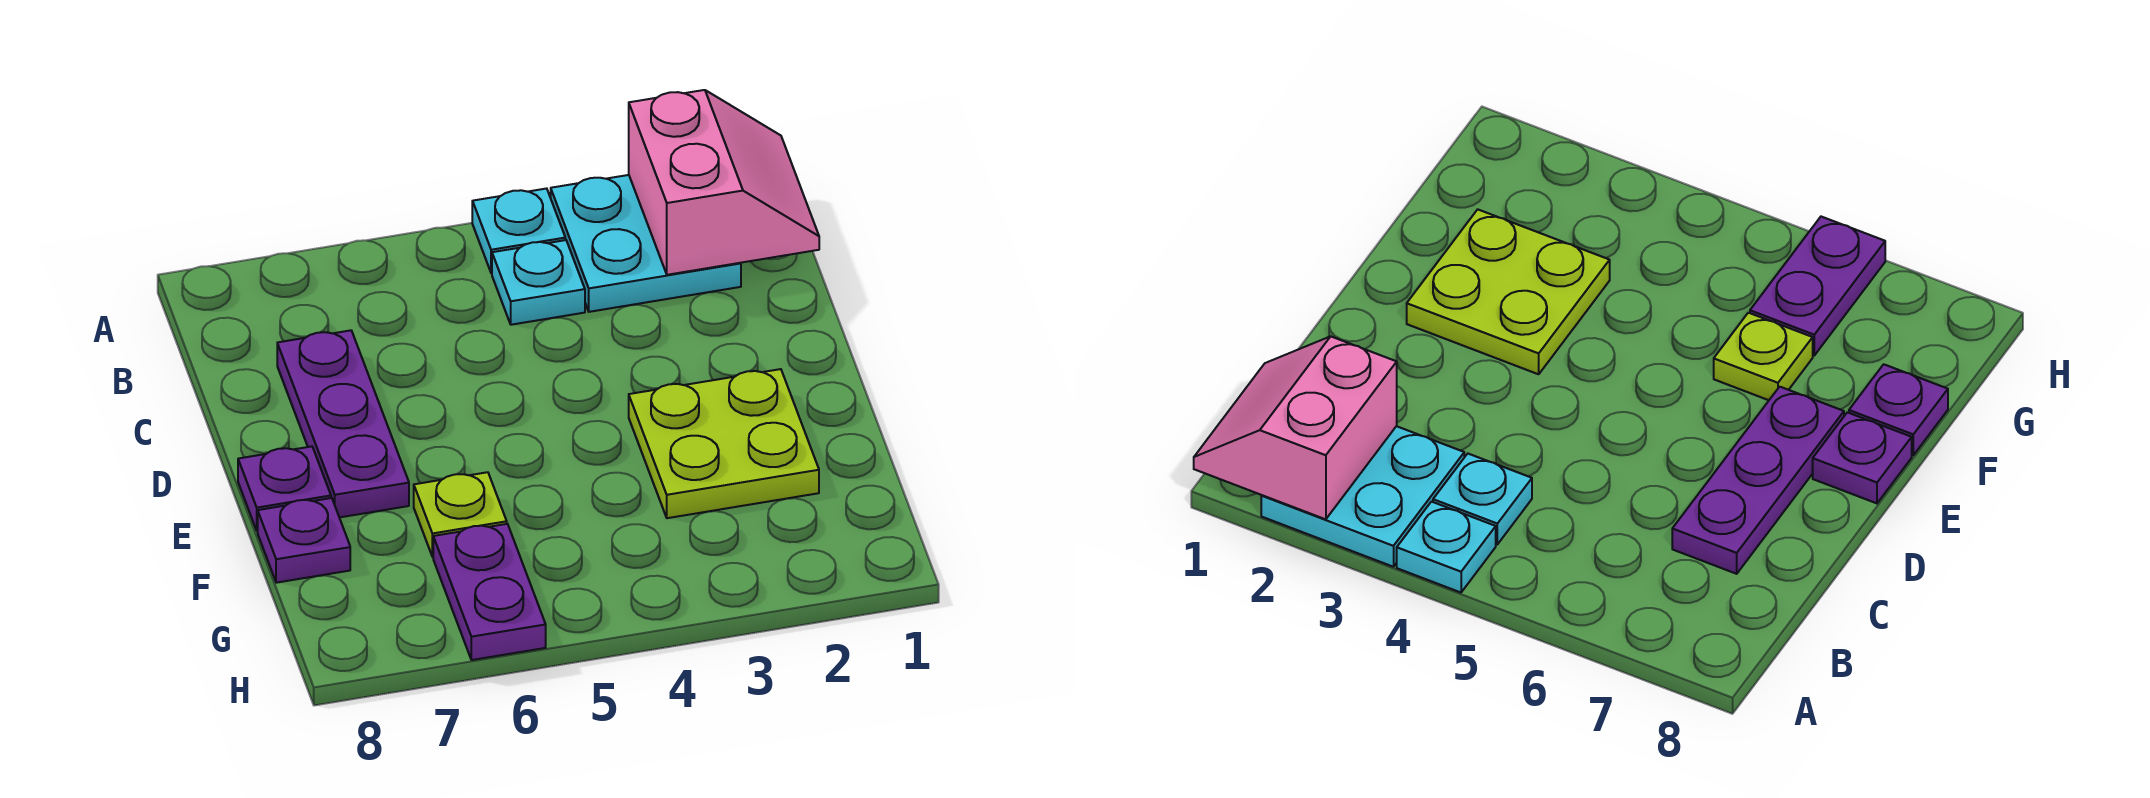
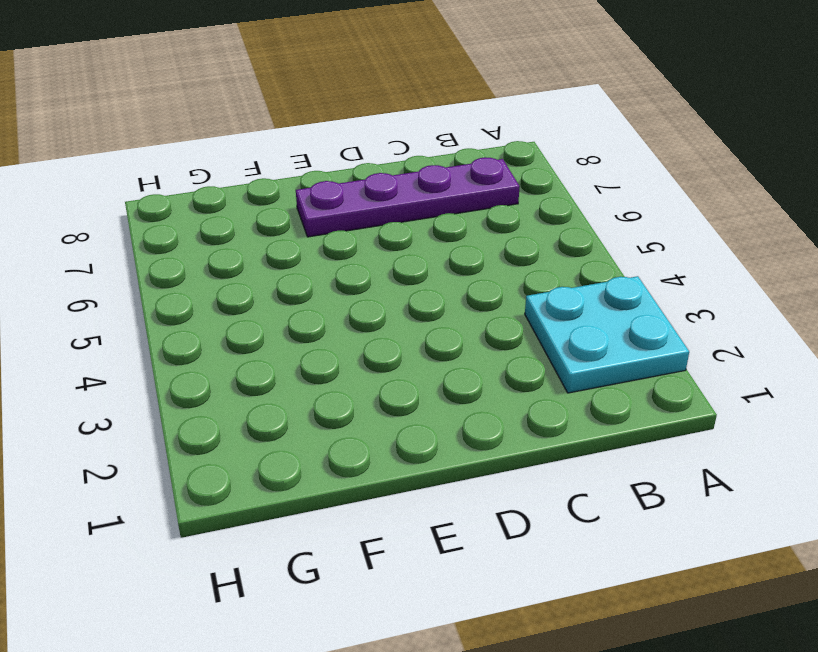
purple 1x4 plate [296,157,520,237] -> purple 1x3 plate [277,330,409,517]
none -> cyan 1x1 plate [472,188,565,273]
none -> cyan 1x1 plate [492,240,585,325]

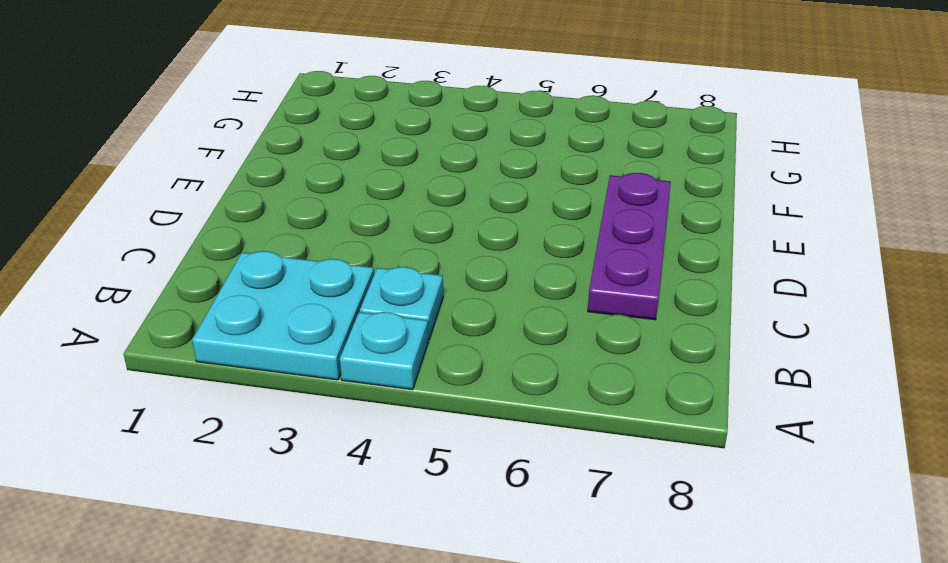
none -> lime 2x2 plate [629,369,819,518]
none -> purple 1x1 plate [238,446,331,531]

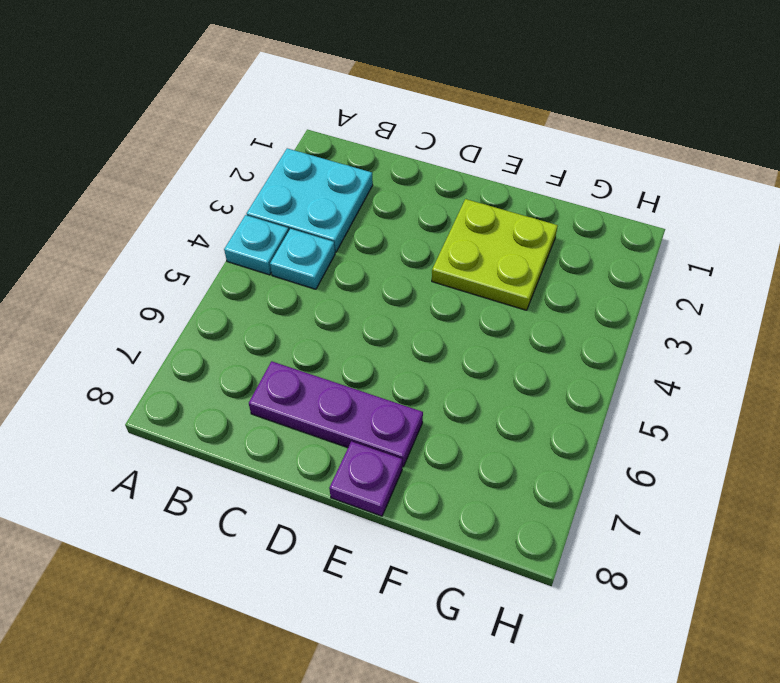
none -> lime 1x1 plate [414,472,507,557]
none -> purple 1x1 plate [258,498,350,583]

